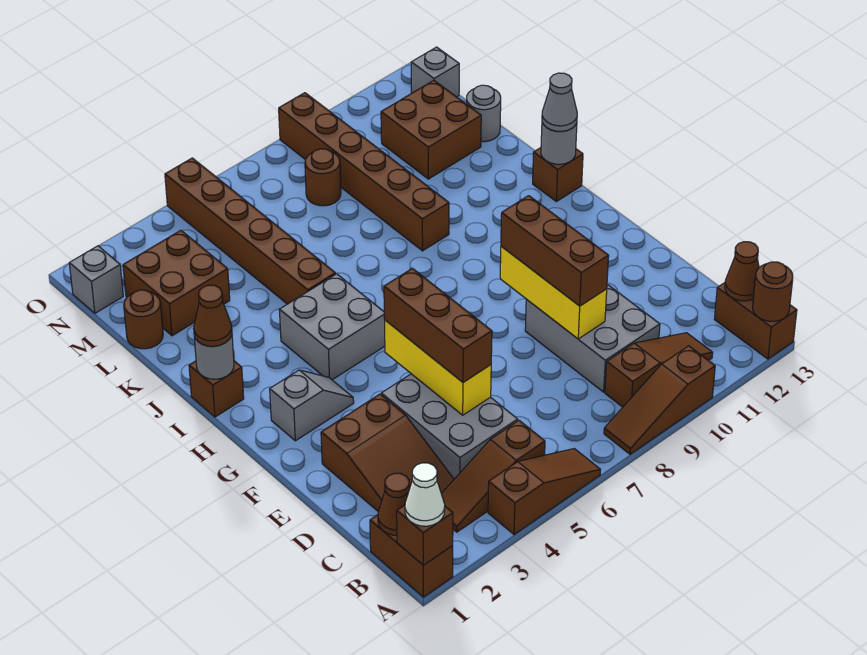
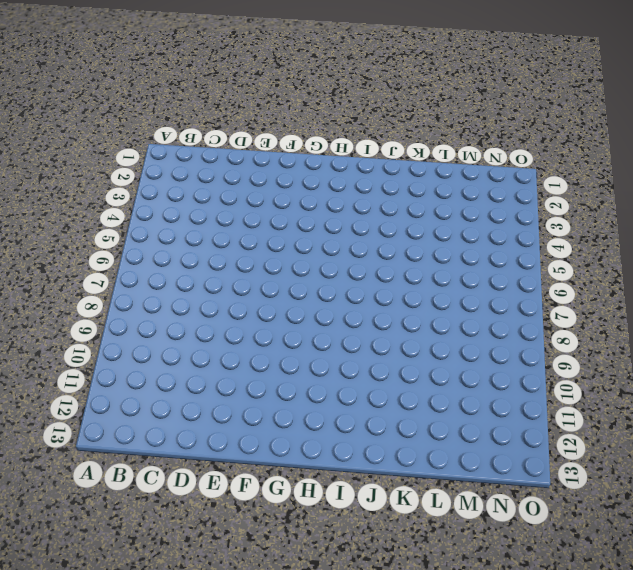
none -> brown 1x2 brick [370,515,453,597]
none -> brown 1x3 slope [488,449,601,534]
none -> brown 1x3 slope [604,346,715,454]
none -> brown 1x2 brick [715,283,797,359]

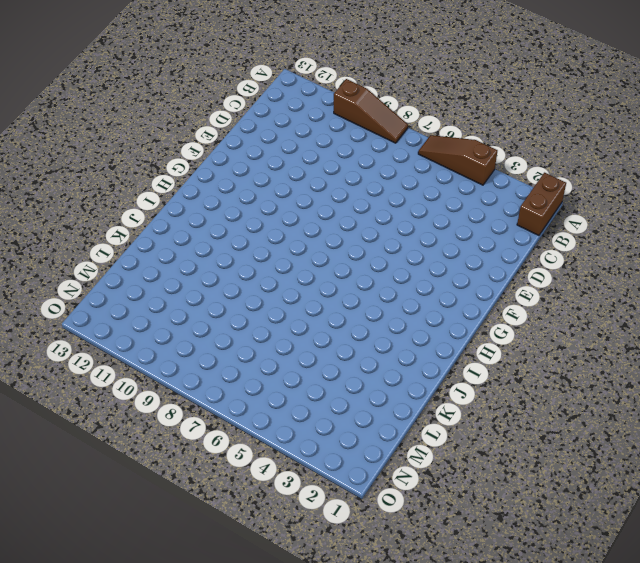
none -> brown 1x2 brick [715,283,797,359]
none -> brown 1x3 slope [441,420,545,532]
none -> brown 1x3 slope [605,333,713,407]
none -> brown 2x3 slope [321,394,454,512]

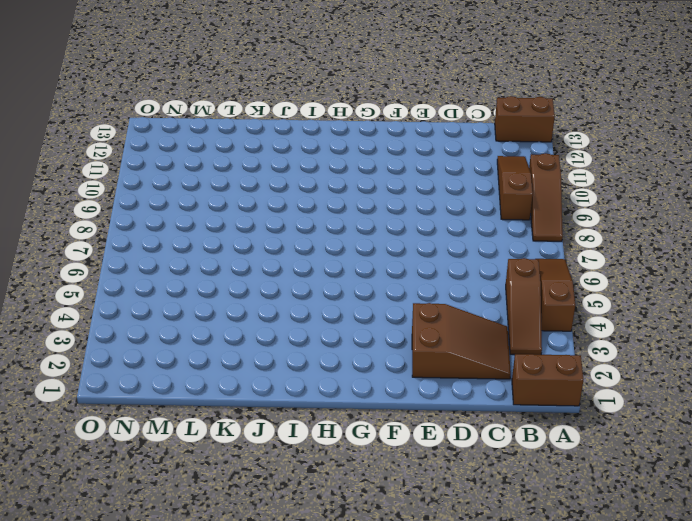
none -> grey 2x3 brick [381,374,518,479]
none -> grey 2x3 brick [525,284,660,392]
none -> grey 1x2 slope [270,370,354,441]
none -> grey 2x2 brick [279,274,385,380]

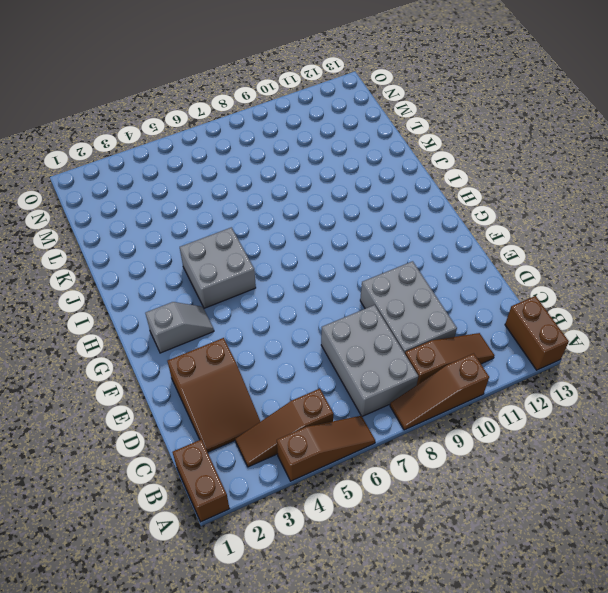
grey 2x3 brick [321,305,418,416] -> grey 2x3 brick moved to [381,374,518,479]
none -> brown 1x1 brick [189,361,244,417]
none -> brown 1x1 brick [533,148,583,202]
none -> brown 1x6 brick [165,158,336,304]
none -> brown 1x6 brick [279,93,449,251]

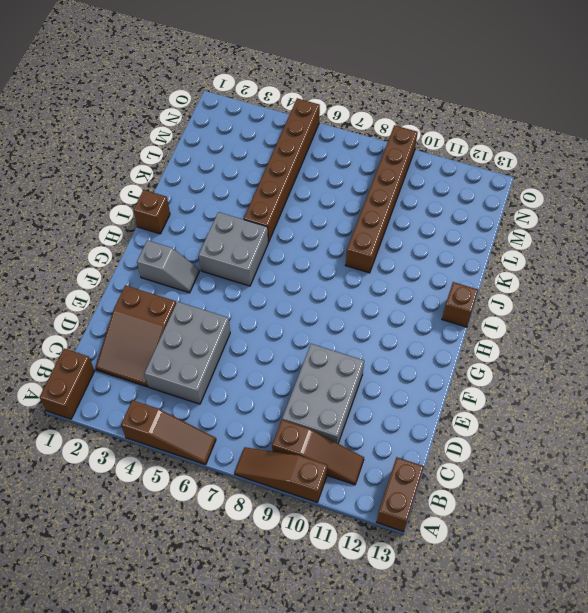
none -> brown 1x3 slope [441,420,545,532]
none -> brown 1x1 round brick [124,290,163,349]
none -> brown 2x2 brick [123,230,230,336]
none -> brown 2x2 brick [381,80,481,179]

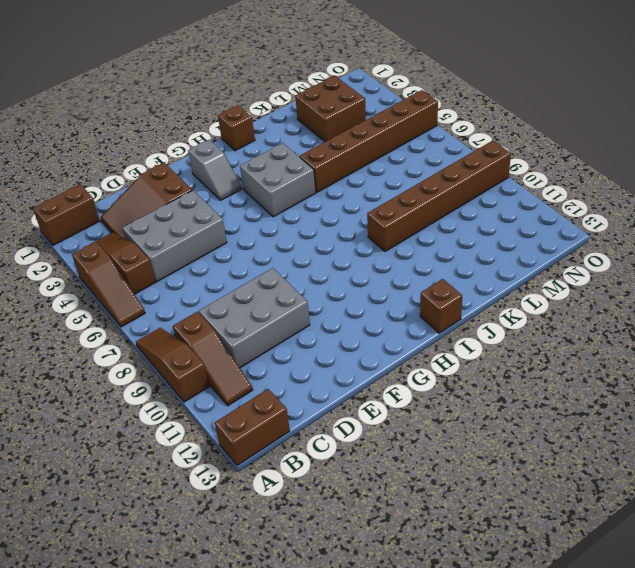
none -> brown 1x1 round brick [124,290,163,349]
none -> brown 2x2 brick [381,80,481,179]
none -> grey 1x1 round brick [466,85,501,142]
none -> brown 1x1 round brick [305,149,341,206]

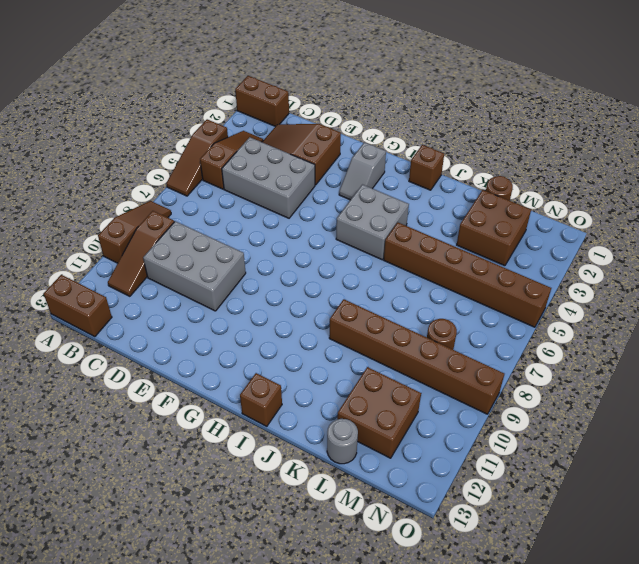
none -> grey 1x1 brick [69,246,123,313]
none -> grey 1x1 brick [411,47,459,97]
none -> brown 1x1 brick [397,505,453,565]
none -> brown 1x1 round brick [753,262,793,321]

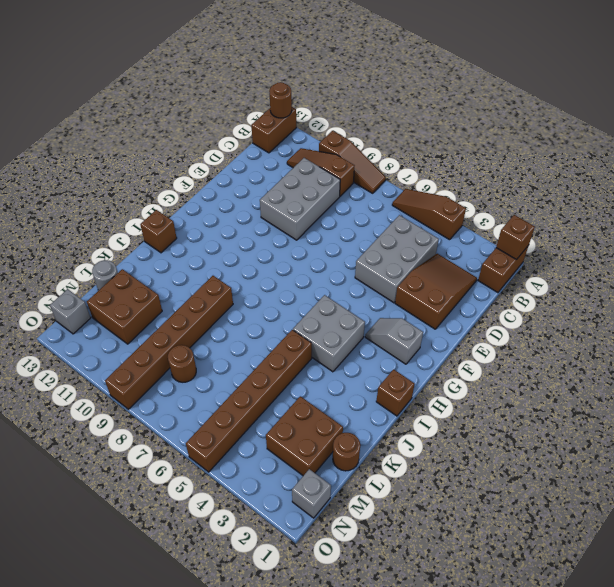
none -> brown 1x3 slope [441,420,545,532]
none -> brown 1x1 cone [378,473,409,535]
none -> brown 1x1 cone [725,242,759,301]
none -> yellow 1x3 brick [385,320,491,415]

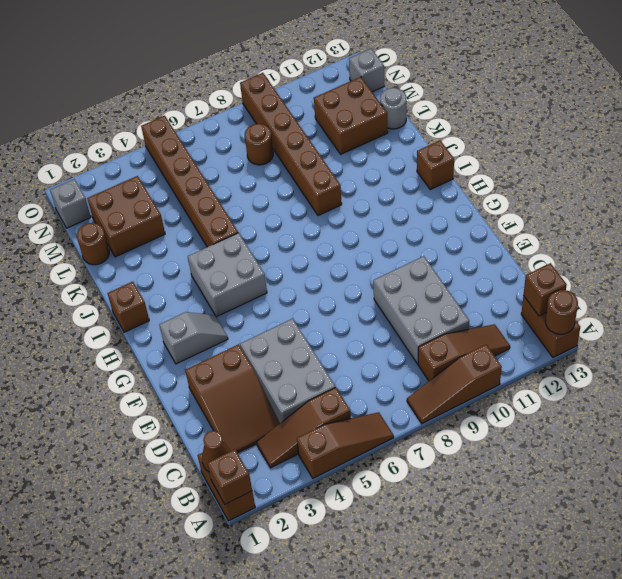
brown 1x1 brick [523,263,567,316] -> brown 1x1 cone [725,242,759,301]
none -> yellow 1x3 brick [385,320,491,415]
none -> yellow 1x3 brick [500,246,607,339]
none -> grey 1x1 round brick [194,335,234,379]
none -> grey 1x1 round brick [541,122,577,164]

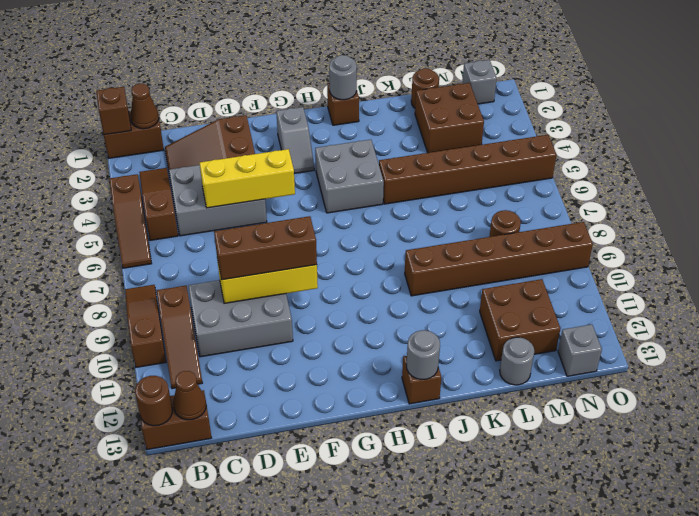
none -> white 1x1 cone [405,463,445,526]
none -> brown 1x3 brick [384,268,492,382]
none -> brown 1x1 cone [194,285,232,346]
none -> grey 1x1 cone [542,73,577,131]

